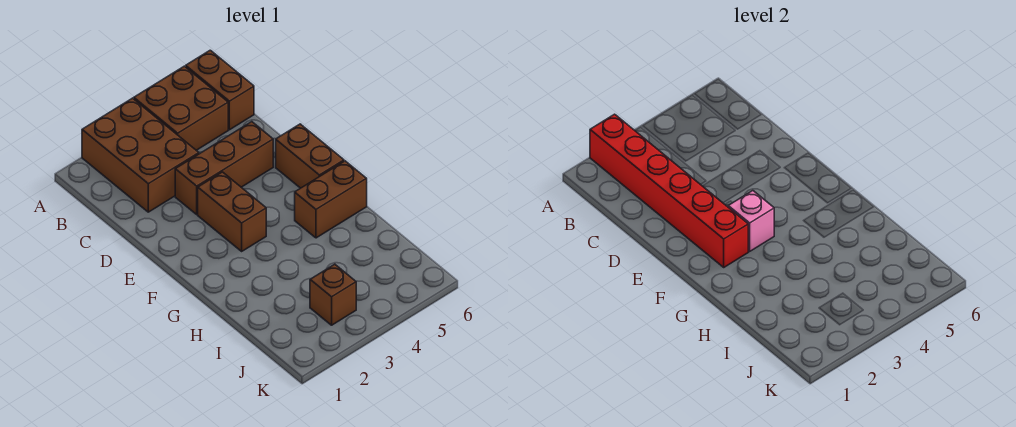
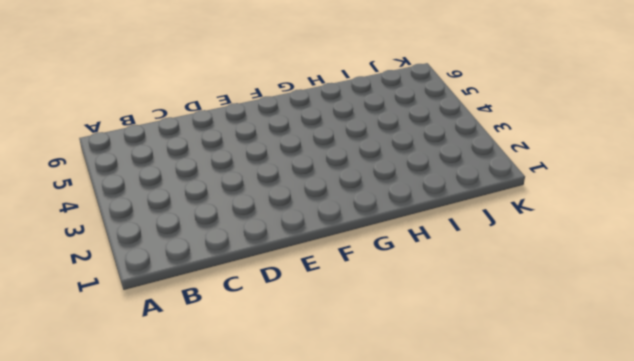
none -> brown 2x3 brick [82,98,199,212]
none -> brown 2x2 brick [134,66,228,150]

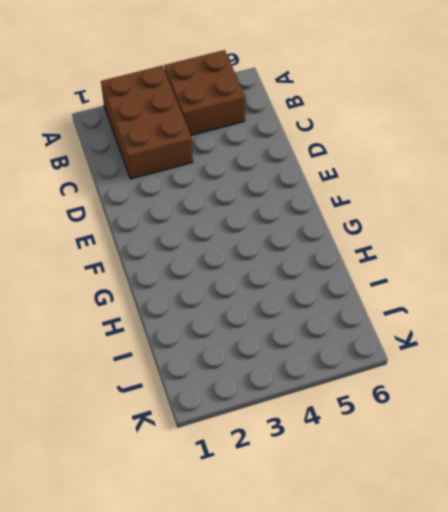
none -> brown 1x2 brick [186,50,254,130]
none -> brown 1x3 brick [175,122,273,214]

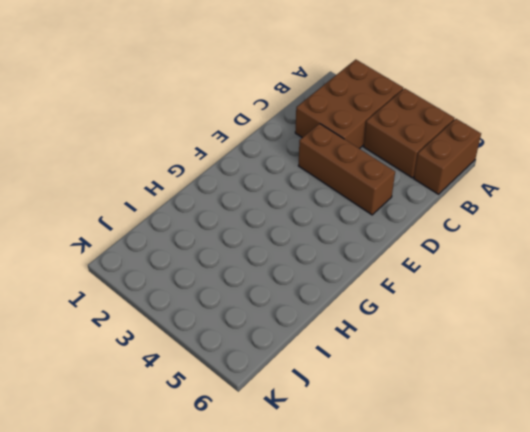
none -> brown 1x2 brick [198,172,266,251]
none -> brown 1x2 brick [276,124,344,188]

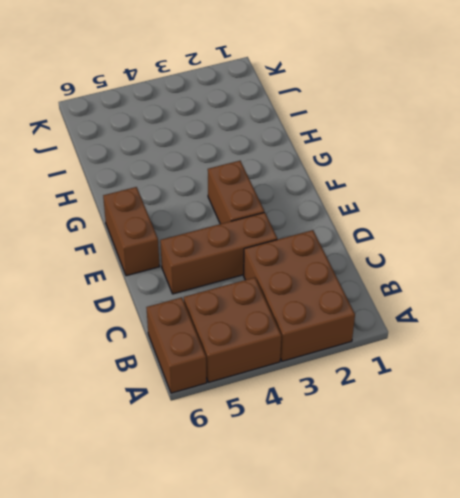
none -> brown 1x2 brick [295,161,367,238]
none -> brown 1x1 brick [310,264,356,325]

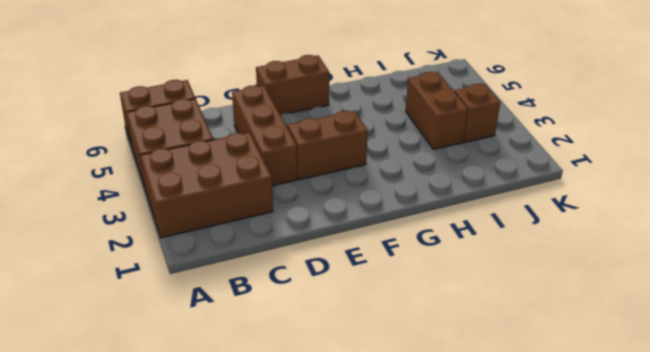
brown 1x2 brick [406,72,468,149] -> brown 1x2 brick moved to [295,161,367,238]
none -> red 1x6 brick [590,114,748,267]
none -> pink 1x1 brick [728,191,774,251]

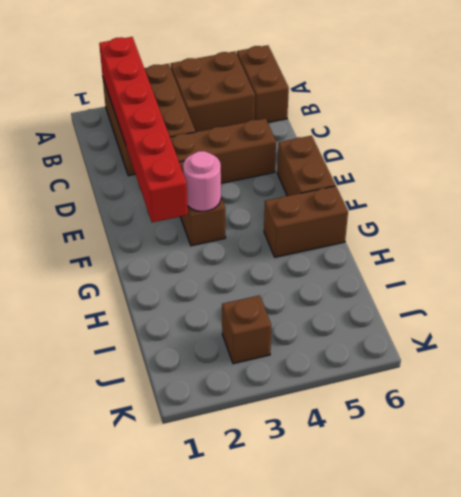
pink 1x1 round brick [183,151,221,211] -> pink 1x1 brick [728,191,774,251]

